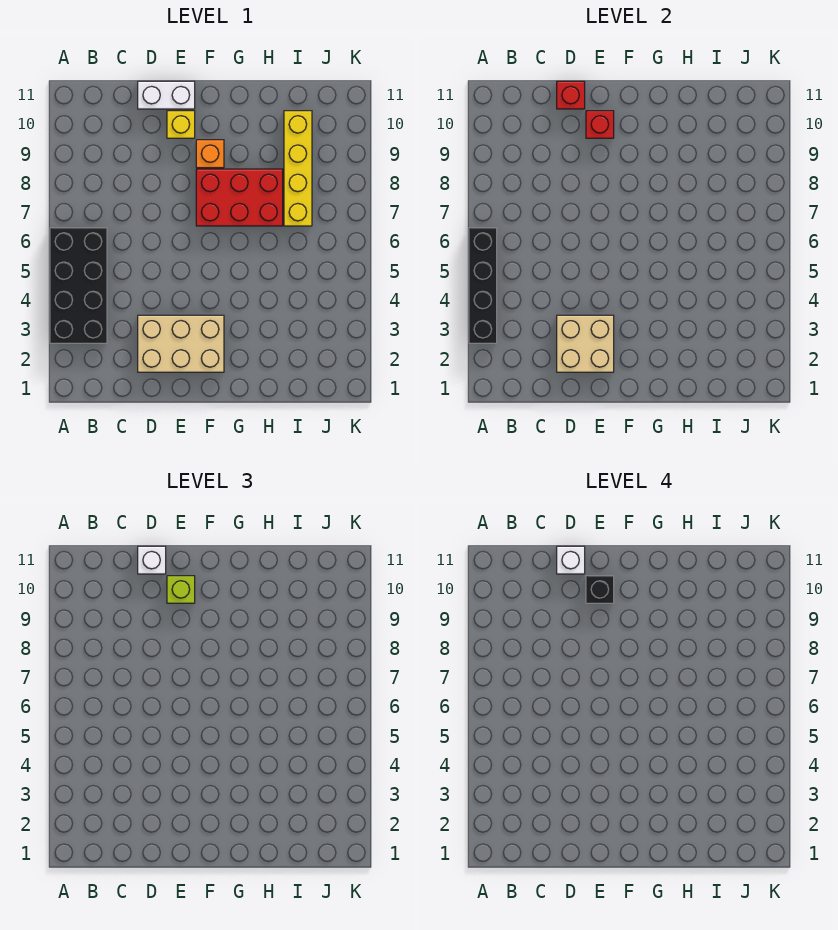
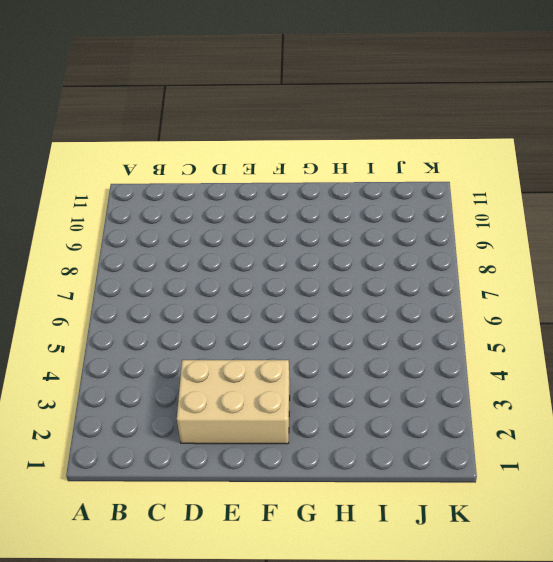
none -> black 2x4 brick [50,228,107,343]
none -> white 1x2 brick [138,81,195,109]
none -> yellow 1x1 brick [167,111,195,138]

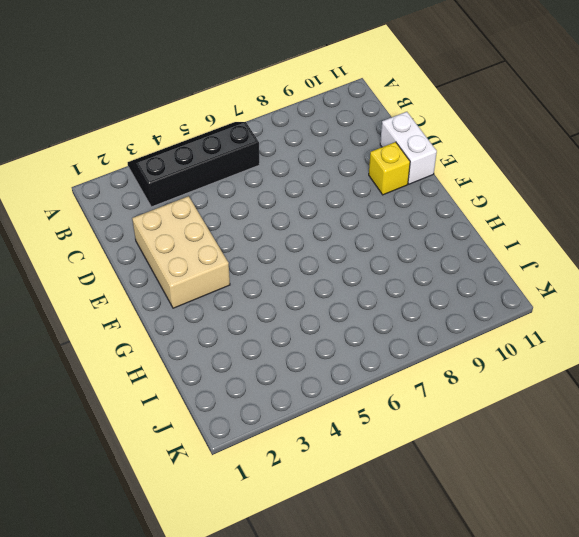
black 2x4 slope [128,122,260,207] -> black 2x4 brick [50,228,107,343]
none -> red 2x3 brick [196,169,283,226]
none -> orange 1x1 brick [196,140,224,168]
none -> yellow 1x4 brick [284,111,312,226]

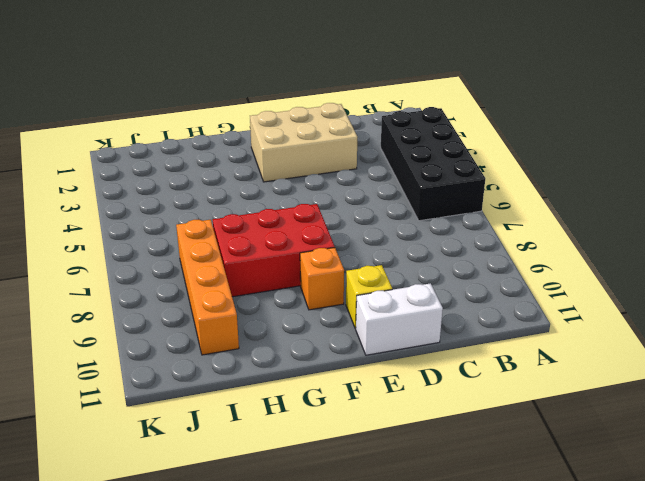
orange 1x4 brick [176,220,239,355] -> yellow 1x4 brick [284,111,312,226]
none -> black 1x4 brick [469,228,497,343]
none -> tan 2x2 brick [557,315,614,372]
none -> red 1x1 brick [557,81,585,109]

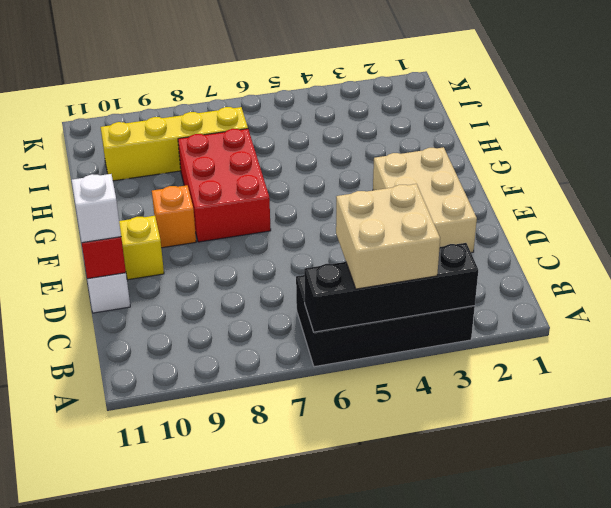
tan 2x2 brick [336,184,440,289] -> tan 2x2 brick moved to [557,315,614,372]
none -> red 1x1 brick [586,111,614,138]
none -> lime 1x1 brick [167,576,195,603]
none -> white 1x1 brick [557,546,585,574]

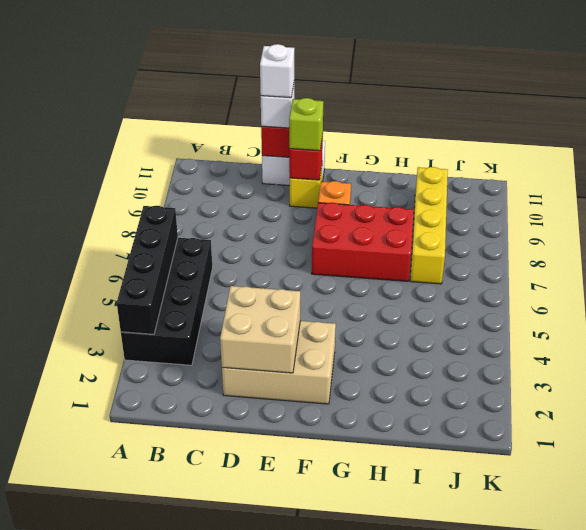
none -> black 1x1 brick [586,576,614,603]

